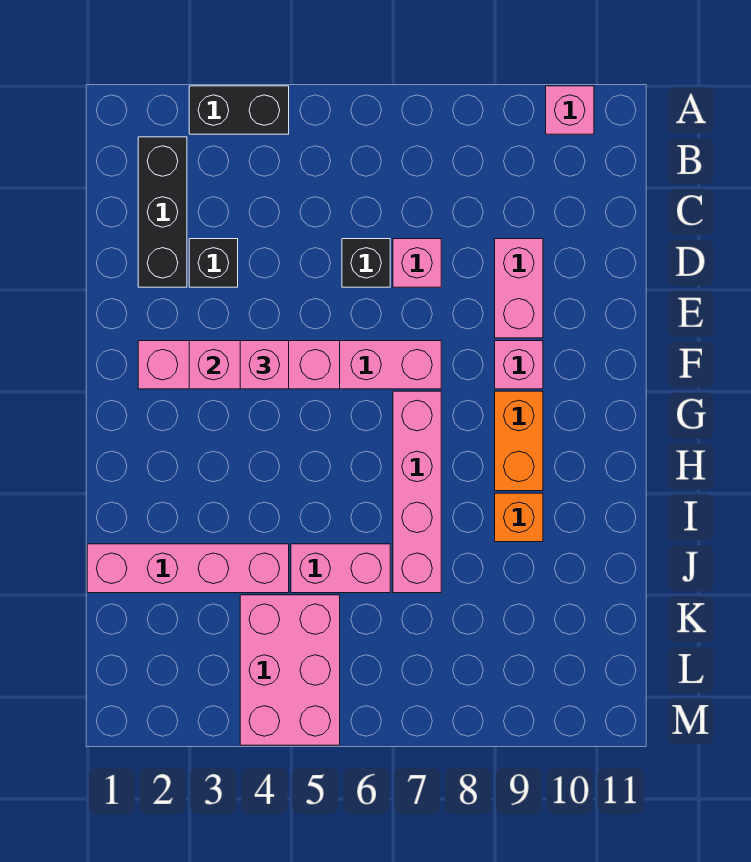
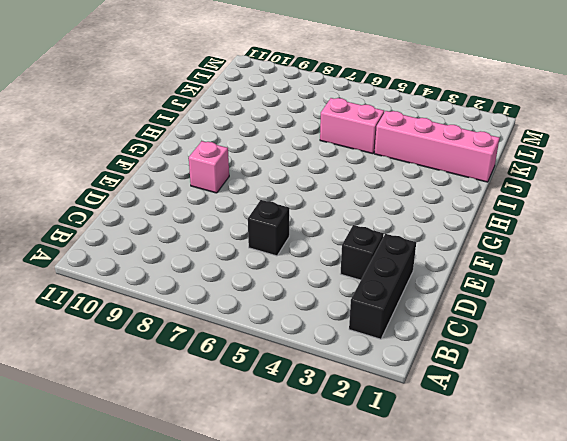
none -> black 1x2 brick [189,86,289,134]
none -> pink 1x1 brick [546,86,594,134]
none -> pink 1x1 brick [393,239,441,287]

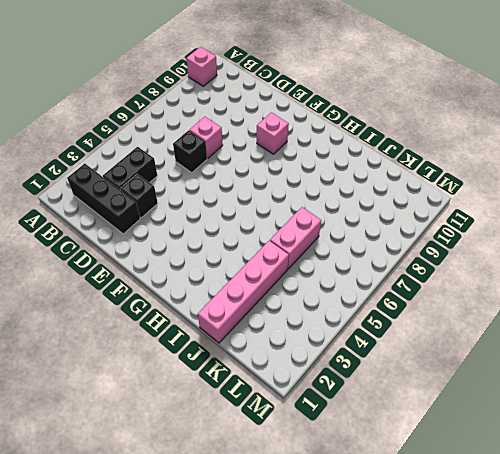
black 1x2 brick [103,147,157,189] -> black 1x2 brick moved to [189,86,289,134]
none -> pink 1x2 brick [495,239,543,338]
none -> pink 1x6 brick [138,341,441,389]
none -> pink 1x4 brick [393,391,441,593]

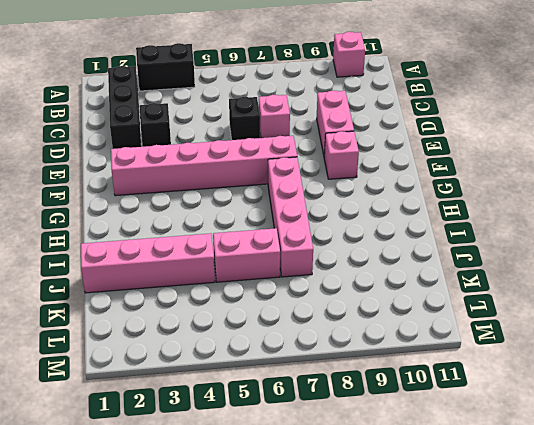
none -> orange 1x2 brick [495,391,543,491]
none -> orange 1x1 brick [495,493,543,542]
none -> pink 2x3 brick [240,595,340,745]

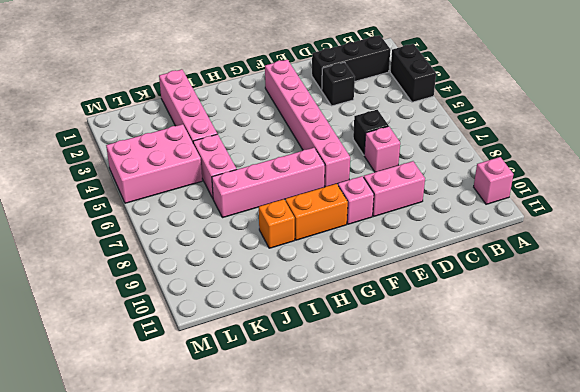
none -> pink 1x3 brick [189,341,340,389]
none -> pink 1x1 brick [240,341,289,389]

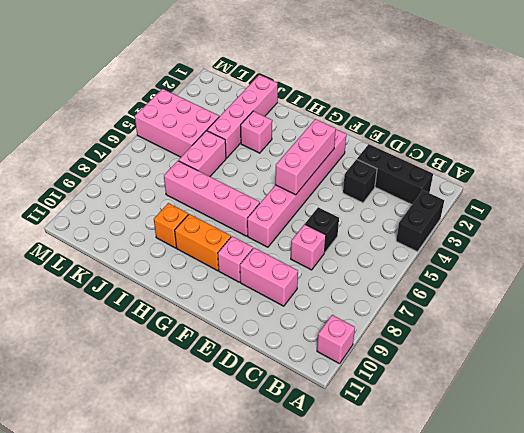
pink 1x1 brick [241,111,272,153] -> pink 1x1 brick moved to [240,341,289,389]

